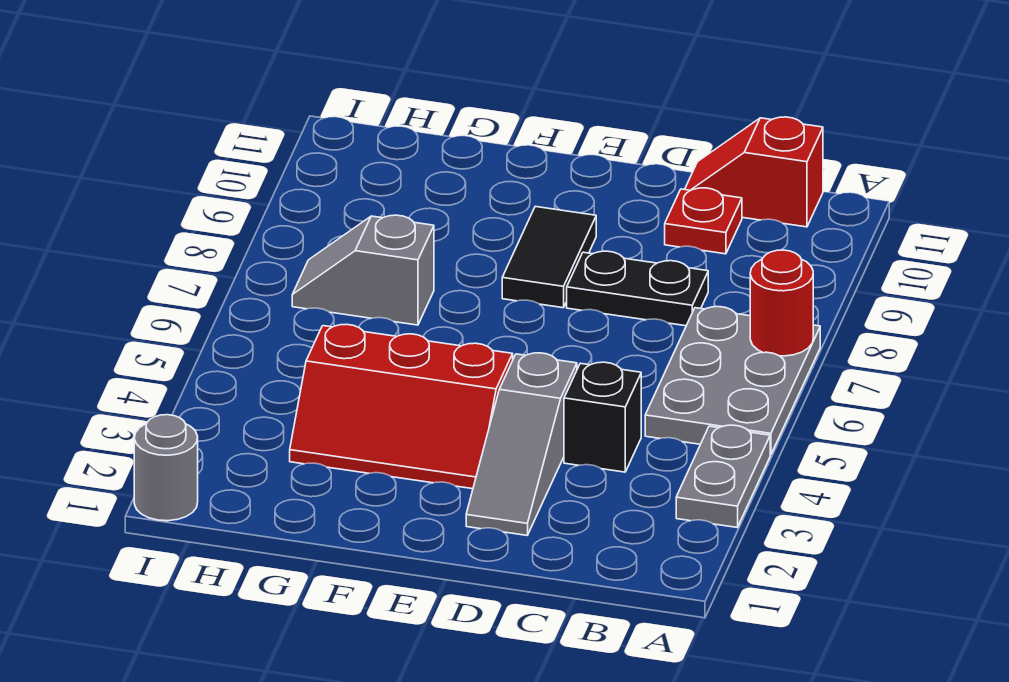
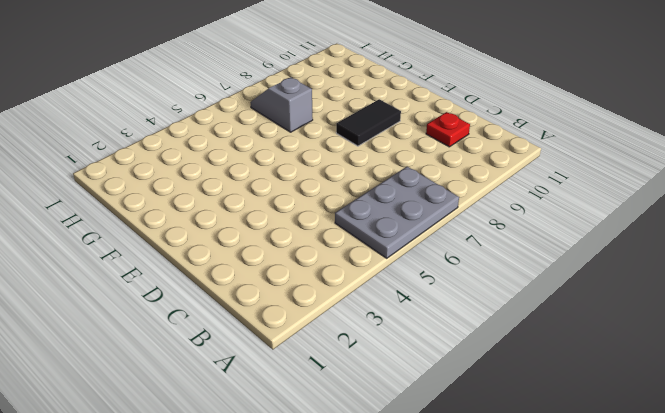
none -> grey 1x2 plate [676,425,770,527]
none -> red 1x2 slope [685,117,823,227]
none -> black 1x1 brick [564,362,641,472]

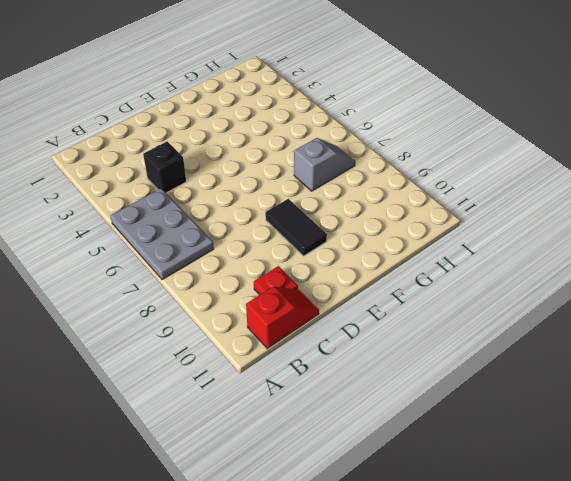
none -> grey 1x2 plate [676,425,770,527]
none -> black 1x2 plate [567,251,708,326]
none -> grey 1x3 slope [466,353,577,535]

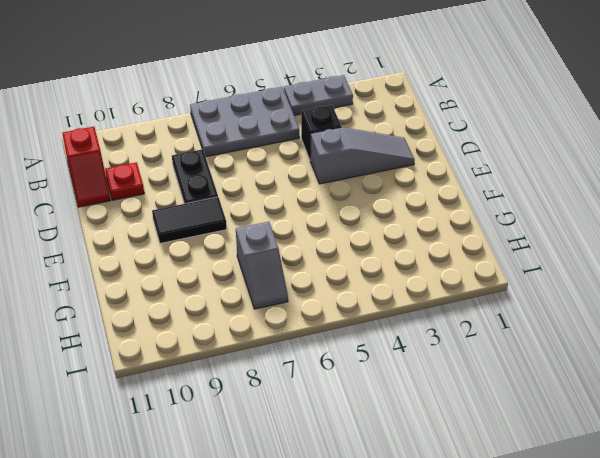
none -> red 2x3 slope [290,324,513,489]
none -> grey 1x1 round brick [134,415,198,521]
none -> red 1x1 round brick [750,250,813,356]

